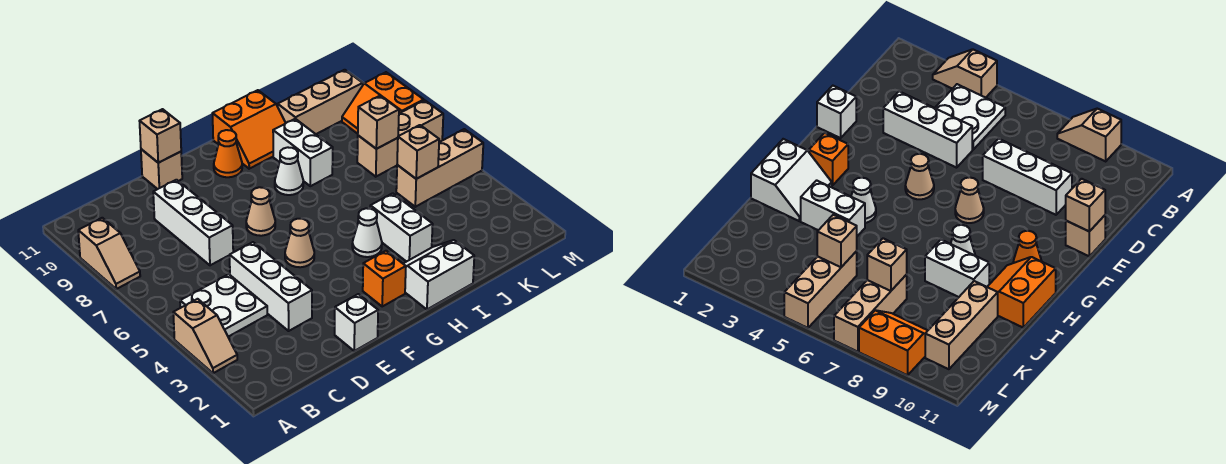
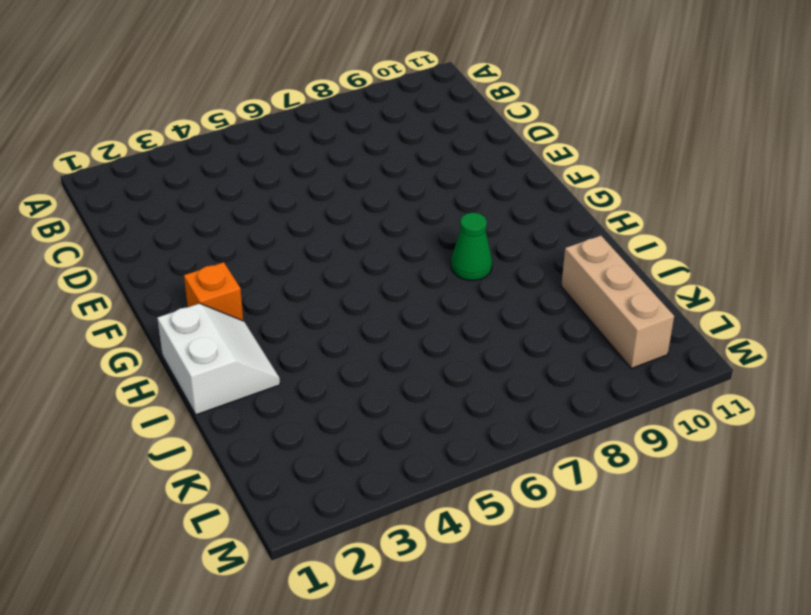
green 1x1 cone [451,213,492,280] -> white 1x1 cone [275,147,303,195]
none -> tan 1x2 slope [173,299,237,373]
none -> tan 1x2 slope [78,218,140,289]
none -> white 2x2 plate [180,274,267,337]

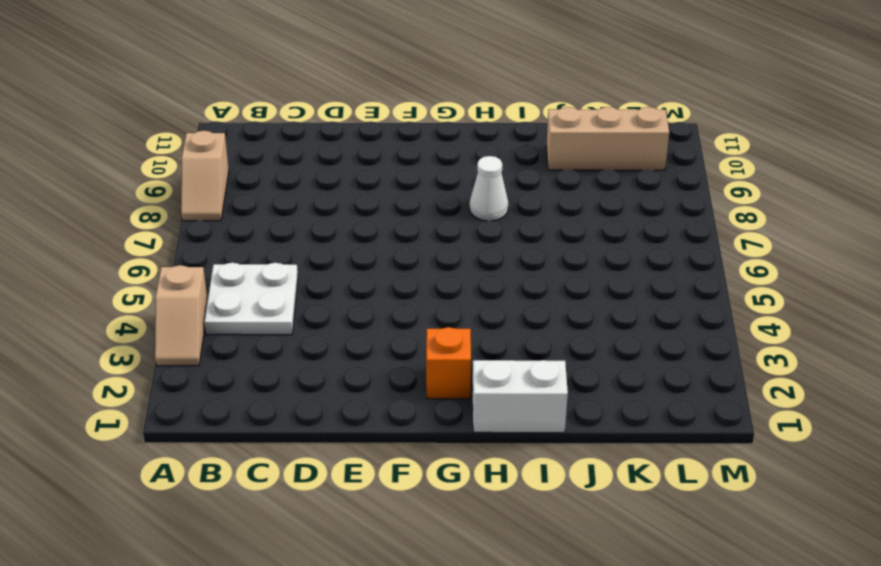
none -> white 1x3 brick [230,242,312,331]
none -> white 1x3 brick [153,180,233,265]
none -> white 1x1 brick [335,294,378,351]

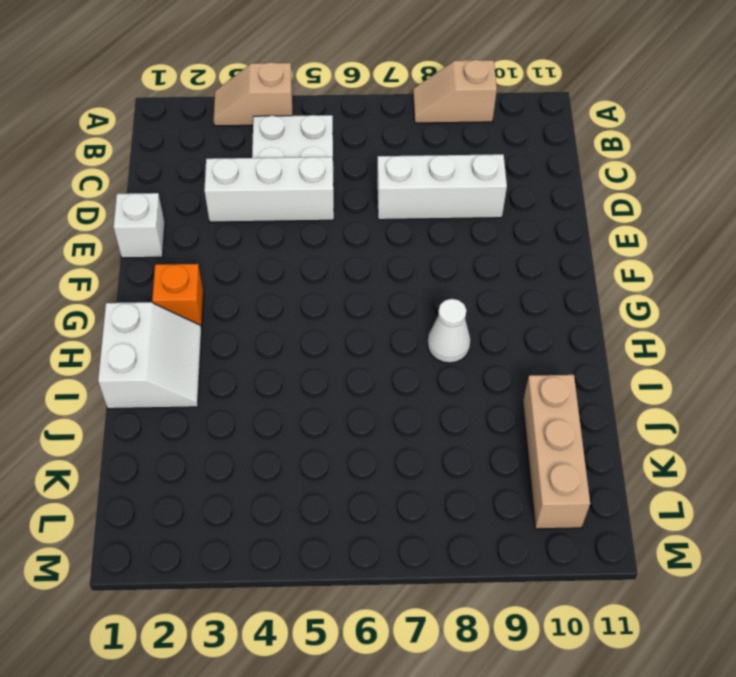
none -> tan 1x1 brick [141,149,182,189]
none -> tan 1x1 cone [285,219,314,267]
none -> tan 1x1 cone [246,187,275,236]

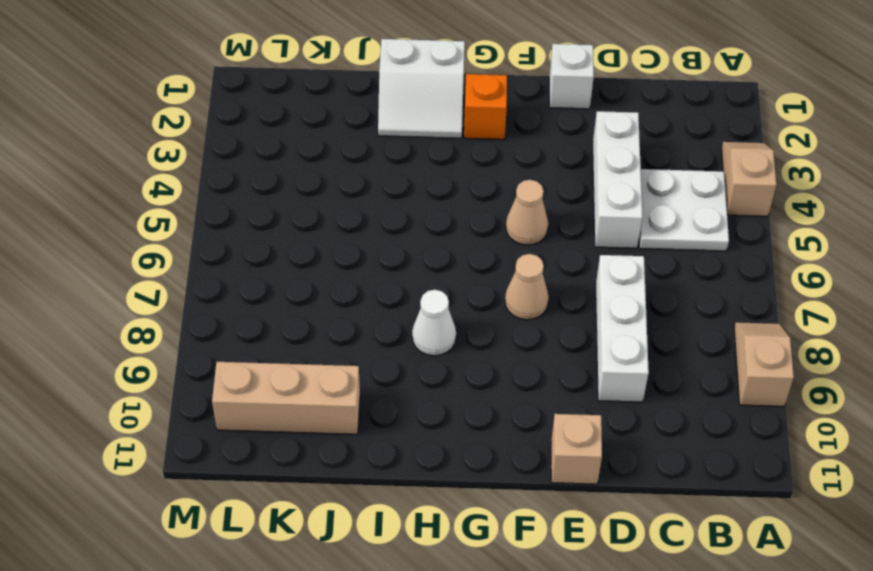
none -> orange 1x1 cone [214,130,242,177]
none -> white 1x1 cone [352,208,382,257]
none -> orange 2x2 slope [213,90,286,169]

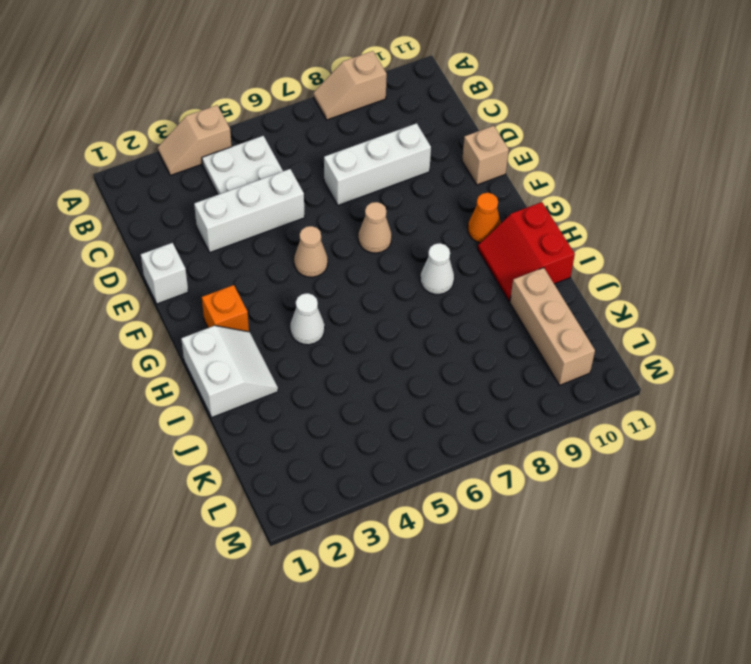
red 2x2 slope [478,202,575,301] -> orange 2x2 slope [213,90,286,169]
none -> white 1x2 brick [370,193,433,262]
none -> white 1x2 brick [273,119,333,186]
none -> tan 1x3 brick [396,129,483,207]

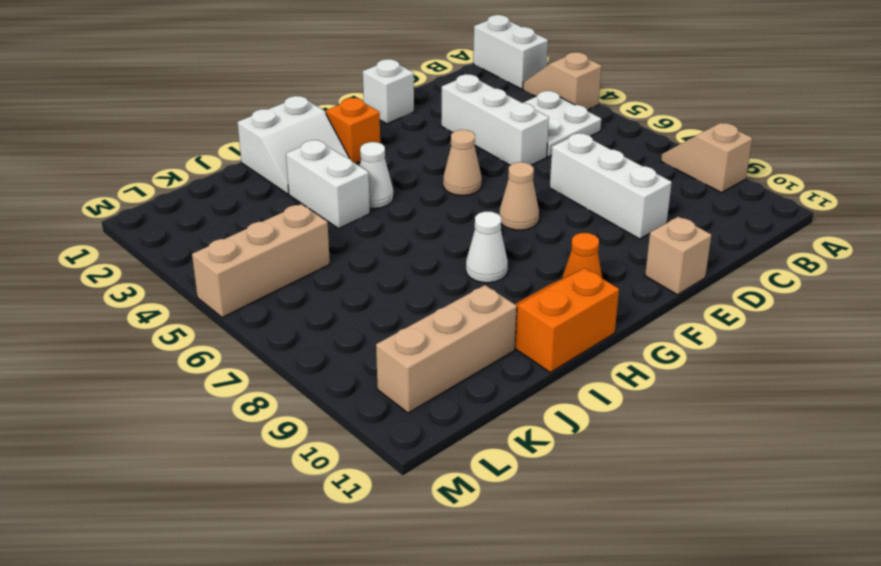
white 1x2 brick [473,15,548,89] -> white 1x2 brick moved to [273,119,333,186]
none -> tan 1x3 brick [357,100,443,177]
none -> orange 2x2 slope [342,72,424,134]
none -> tan 1x1 brick [140,109,181,163]

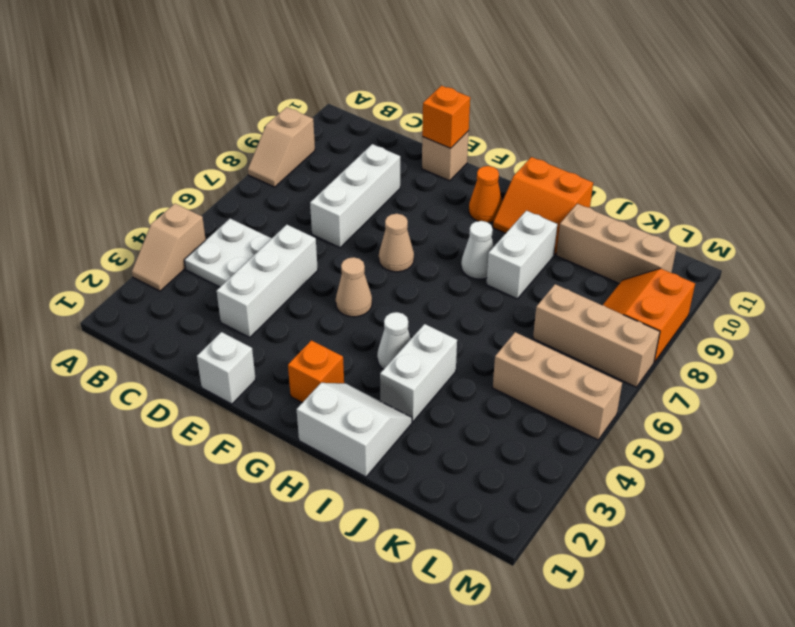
orange 1x1 brick [422,86,470,148] -> tan 1x1 brick [140,109,181,163]
none -> tan 1x1 brick [397,125,439,179]
none -> tan 1x1 brick [358,96,399,149]

